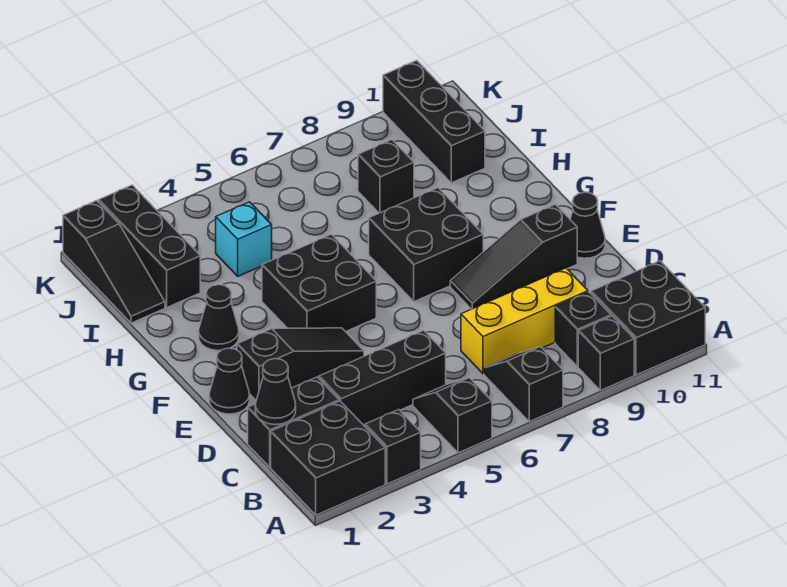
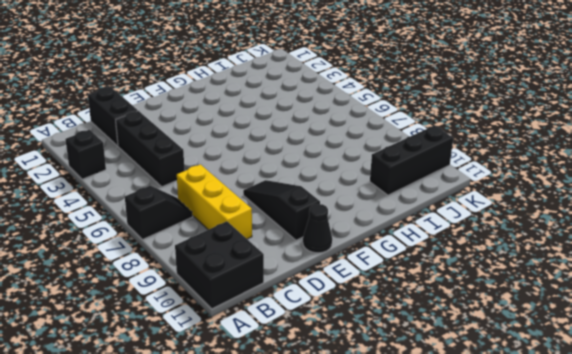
none -> black 2x2 brick [271,401,385,515]
none -> black 1x2 slope [413,378,492,453]
none -> black 1x1 brick [578,316,634,391]

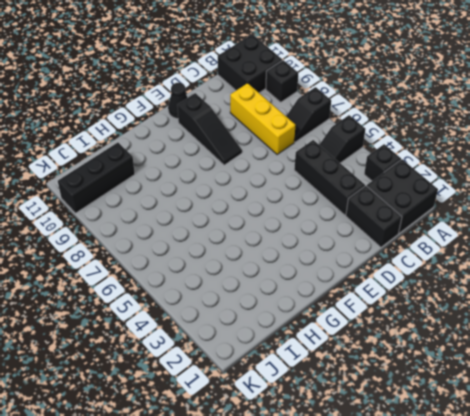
none -> black 1x1 brick [555,292,611,366]
none -> black 1x1 cone [209,348,250,414]
none -> black 1x3 slope [237,328,364,400]

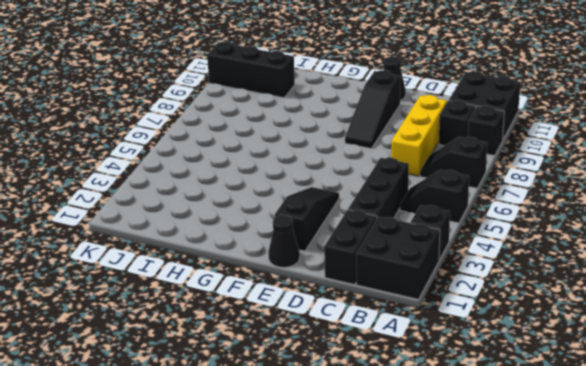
none -> black 2x2 brick [262,234,376,332]
none -> black 2x2 brick [369,188,483,302]
none -> black 1x1 cone [199,285,239,351]

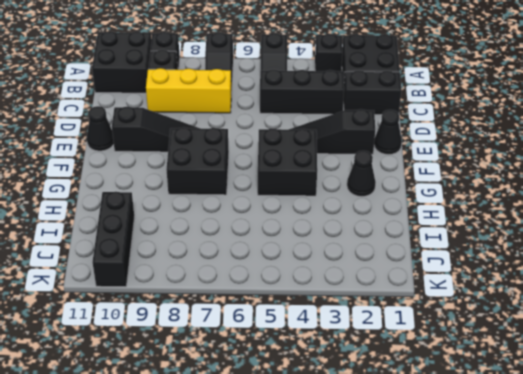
none -> black 1x3 slope [63,201,165,323]
none -> black 1x3 brick [98,185,200,307]
none -> cyan 1x1 brick [216,202,272,276]

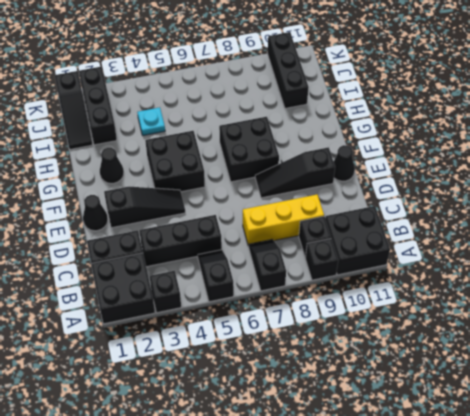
cyan 1x1 plate [137,107,165,136] -> cyan 1x1 brick [216,202,272,276]
none -> black 1x1 brick [358,140,414,213]
none -> black 1x1 cone [255,359,296,425]

